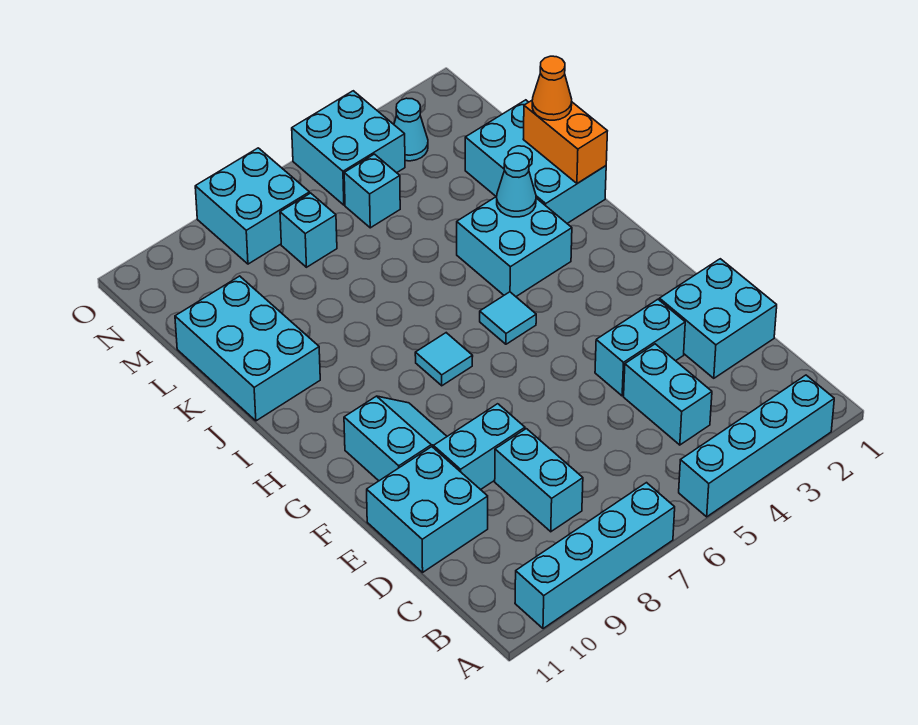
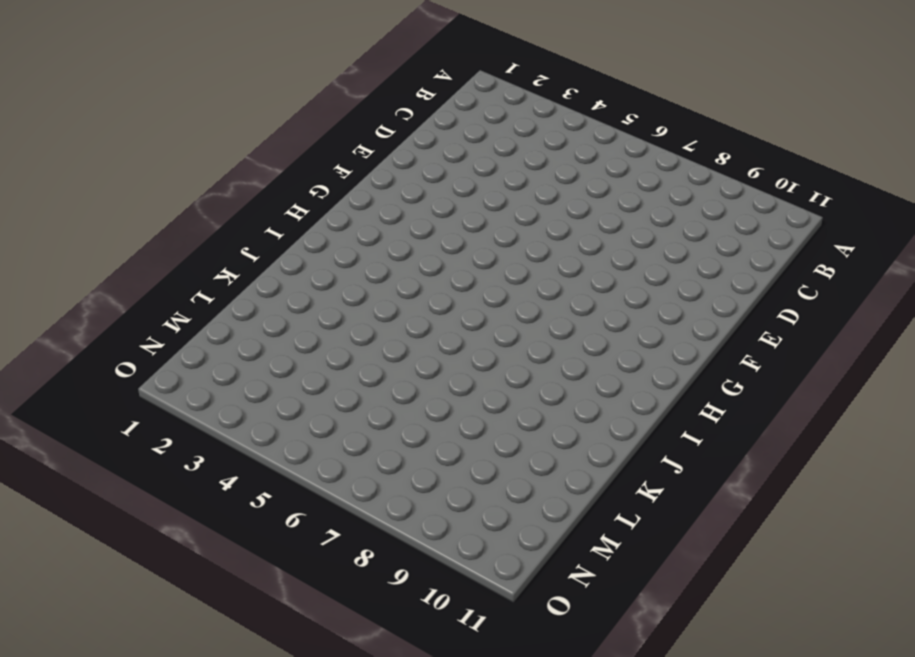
none -> cyan 1x4 brick [679,375,834,517]
none -> cyan 1x4 brick [515,483,675,629]
none -> cyan 1x2 brick [624,344,712,445]

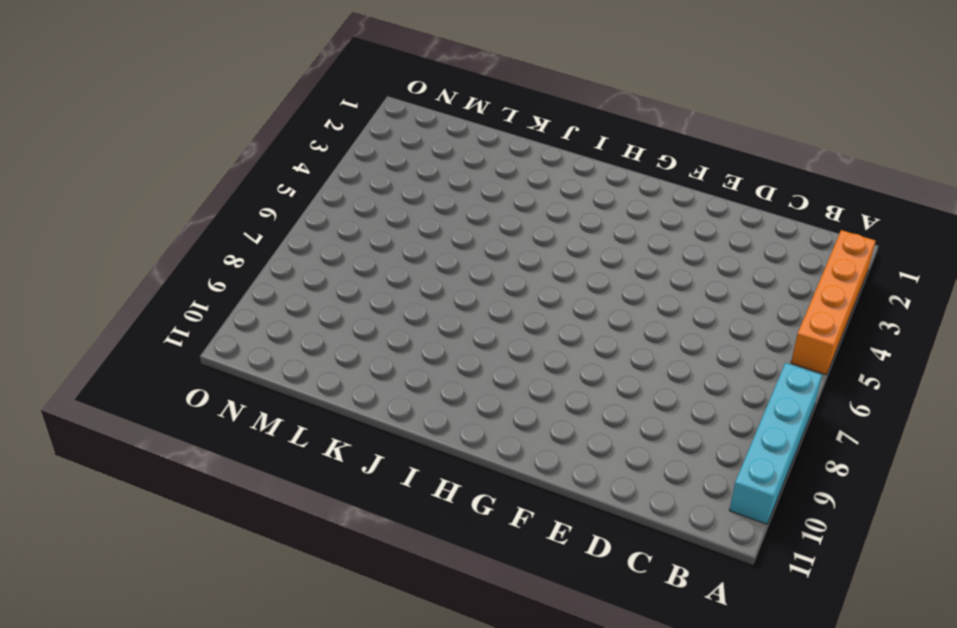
orange 1x4 brick [791,230,876,375] -> cyan 1x4 brick [679,375,834,517]
none -> cyan 1x2 brick [624,344,712,445]
none -> cyan 1x2 brick [495,429,583,532]
none -> cyan 2x2 brick [659,259,777,378]

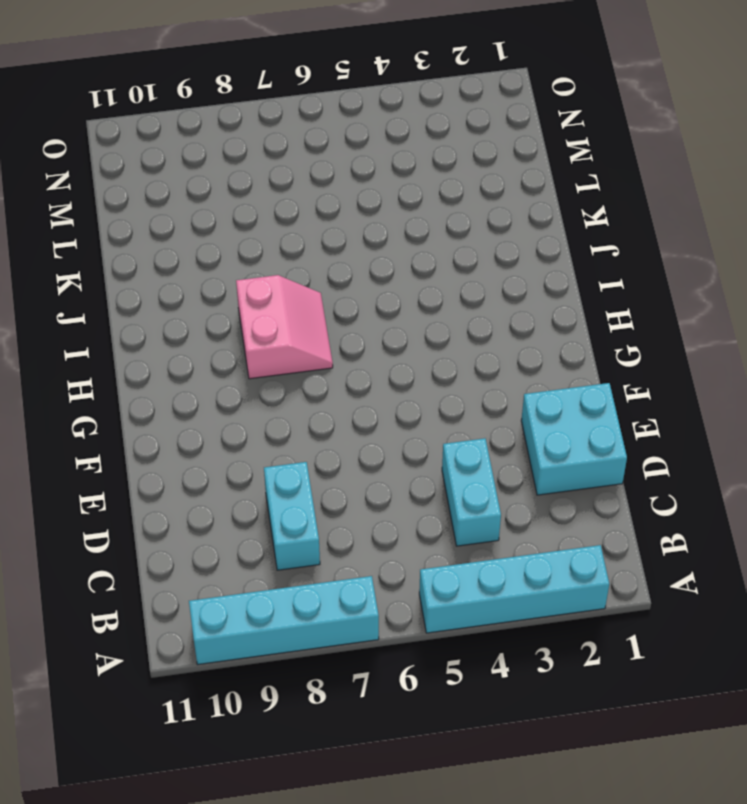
pink 2x2 slope [236,275,333,379] -> cyan 1x1 tile [415,333,473,386]
none -> cyan 2x2 brick [367,447,488,572]
none -> cyan 1x2 brick [595,299,685,396]
none -> cyan 1x2 brick [433,404,525,490]

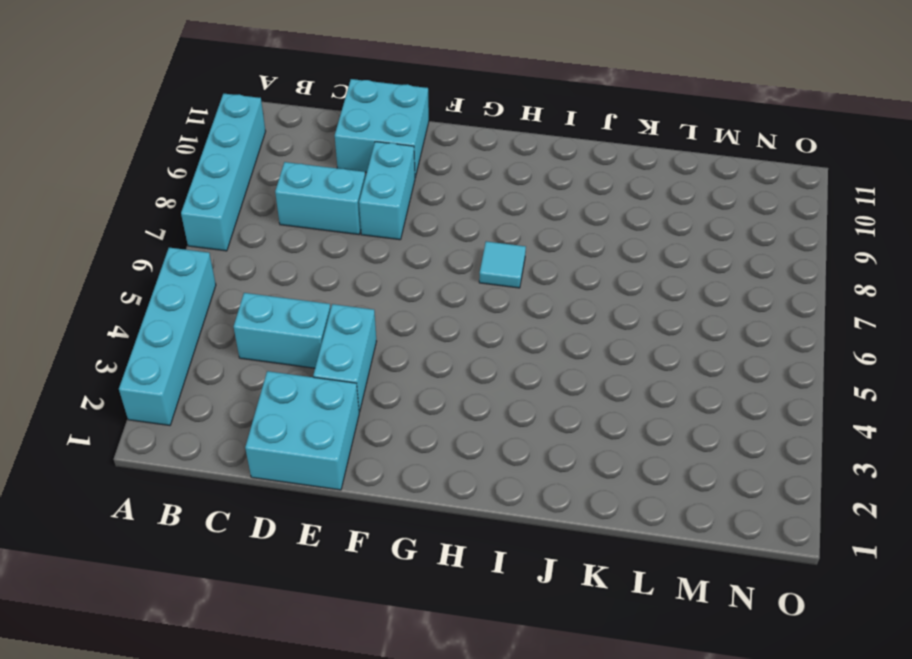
none -> cyan 2x2 slope [344,396,447,481]
none -> cyan 1x1 tile [480,292,536,344]
none -> cyan 2x2 brick [457,196,572,296]

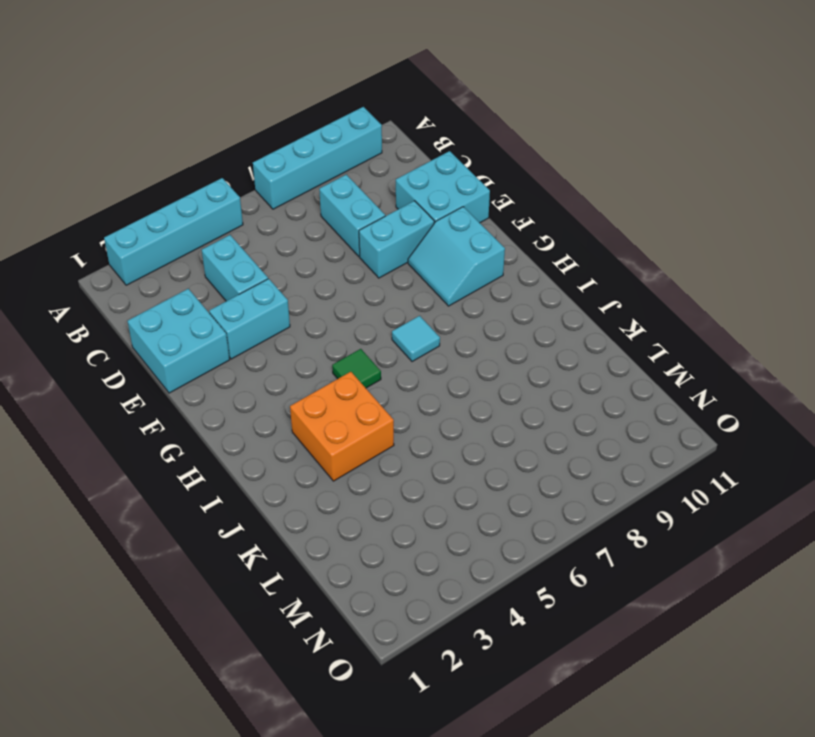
green 1x1 tile [332,349,381,388] -> cyan 1x1 tile [480,292,536,344]
orange 2x2 brick [290,372,394,481] -> cyan 2x2 brick [457,196,572,296]
none -> cyan 2x3 brick [465,100,606,223]
none -> cyan 2x3 brick [175,276,320,421]
none -> cyan 1x1 brick [344,154,400,228]

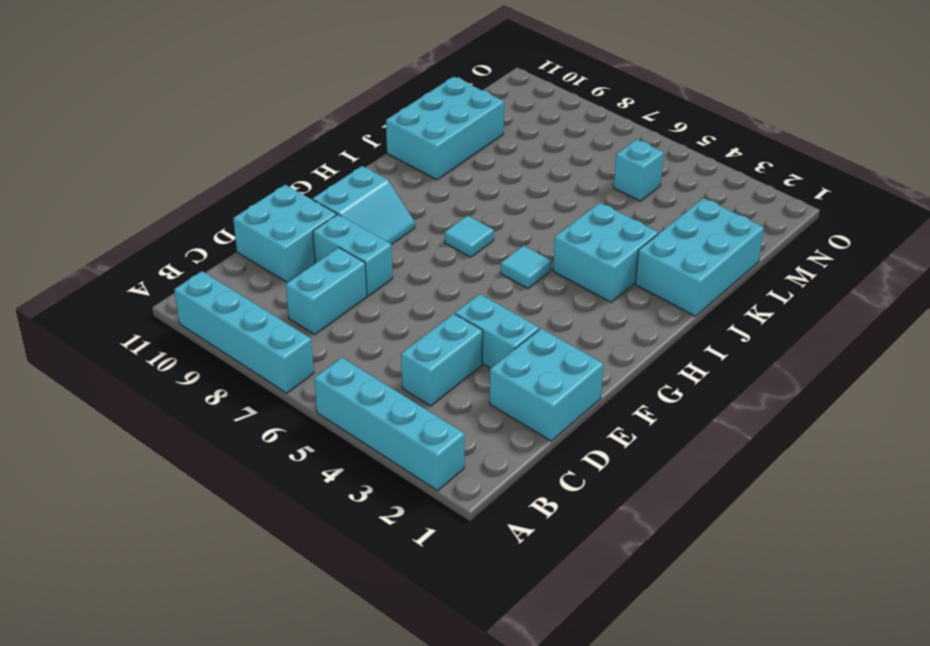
none -> cyan 1x1 brick [280,193,337,267]
none -> cyan 1x1 cone [394,98,428,161]
none -> cyan 2x2 brick [292,91,405,205]

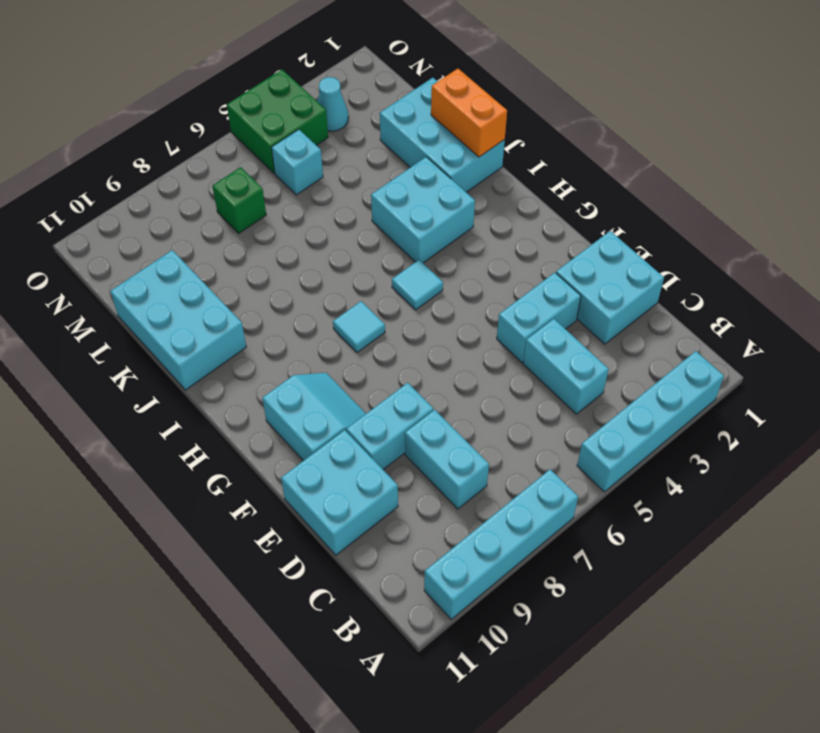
green 1x1 brick [212,167,266,233] -> cyan 1x1 brick [280,193,337,267]
green 2x2 brick [227,70,328,173] -> cyan 2x2 brick [292,91,405,205]
none -> cyan 2x2 brick [195,148,310,264]
none -> cyan 1x1 cone [497,153,536,217]
none -> orange 1x1 cone [532,56,572,120]

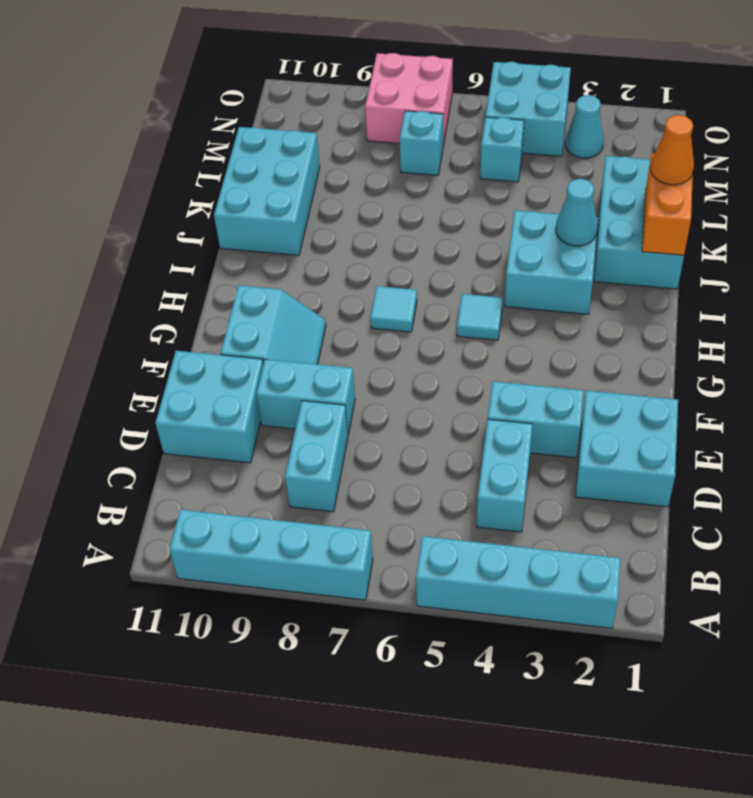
pink 2x2 brick [365,53,453,145] -> cyan 2x2 brick [195,148,310,264]

